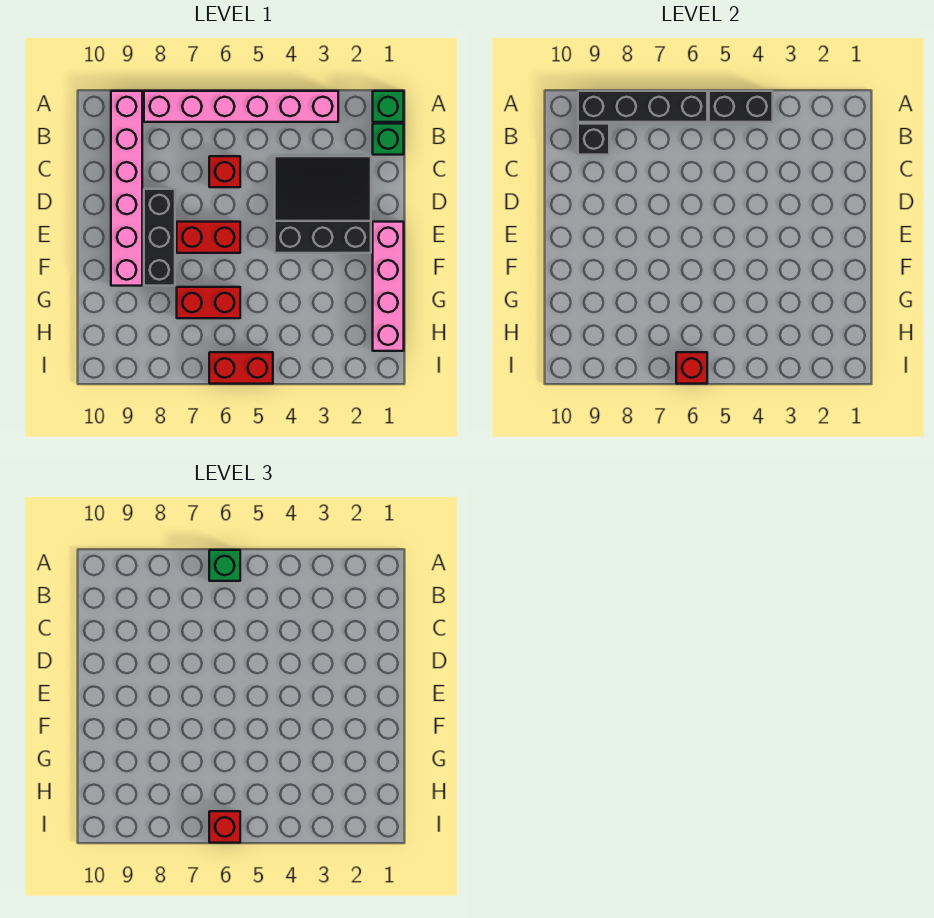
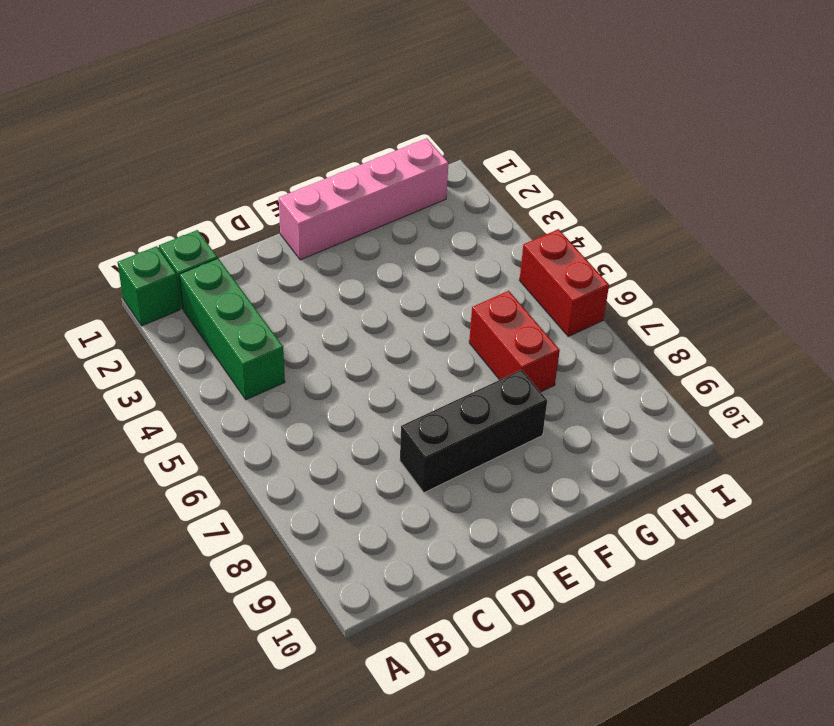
green 1x3 brick [179,258,285,400] -> none
none -> pink 1x6 brick [144,91,338,122]
none -> pink 1x6 brick [111,91,142,286]
none -> black 3x3 slope [275,156,371,253]

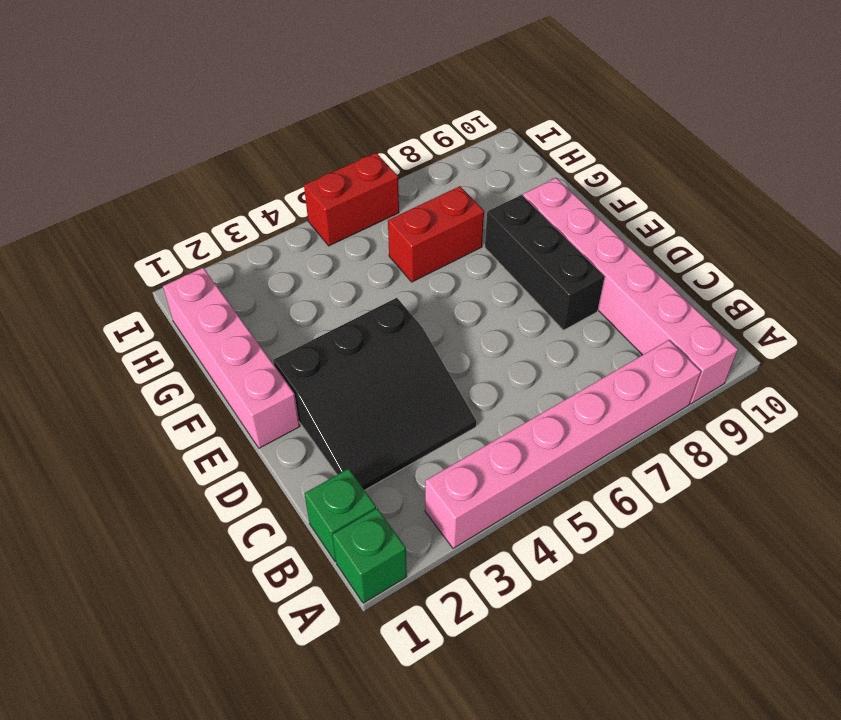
none -> red 1x1 brick [209,156,240,187]
none -> red 1x2 brick [177,222,240,253]
none -> black 1x2 brick [709,91,773,122]

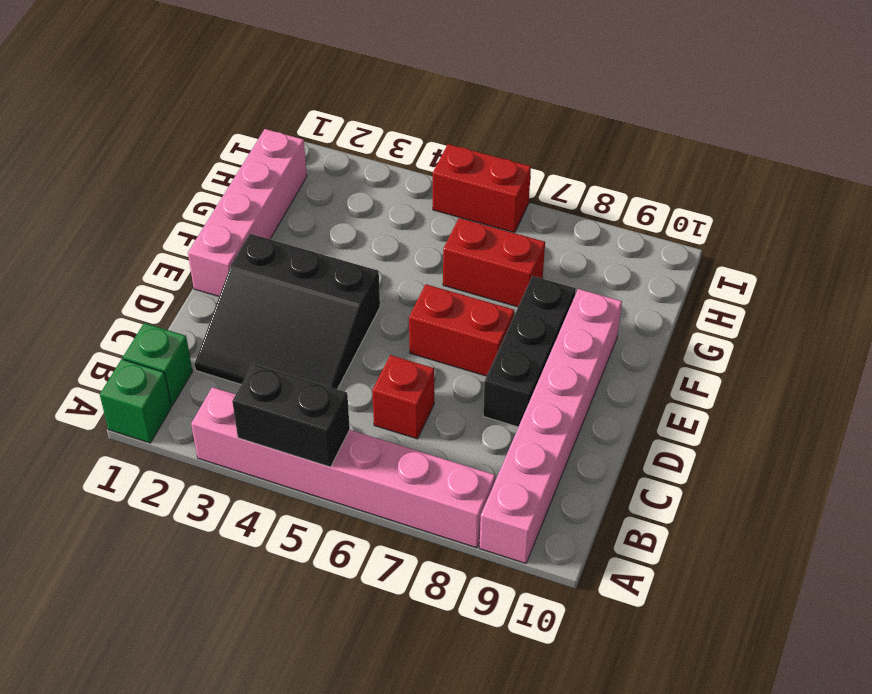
none -> black 1x4 brick [578,91,707,122]
none -> black 1x1 brick [578,124,609,155]
none -> red 1x1 brick [676,352,707,384]

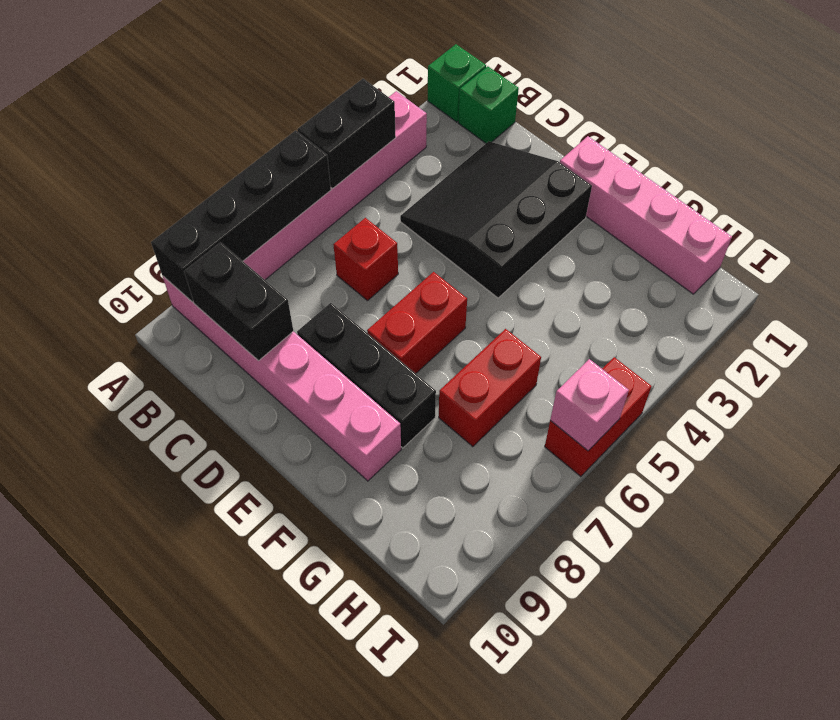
black 1x2 brick [184,242,293,361] -> black 1x1 brick [578,124,609,155]
pink 1x1 brick [550,359,629,451] -> red 1x1 brick [676,352,707,384]
none -> green 1x1 brick [209,550,240,581]
none -> red 1x1 brick [209,811,240,843]

